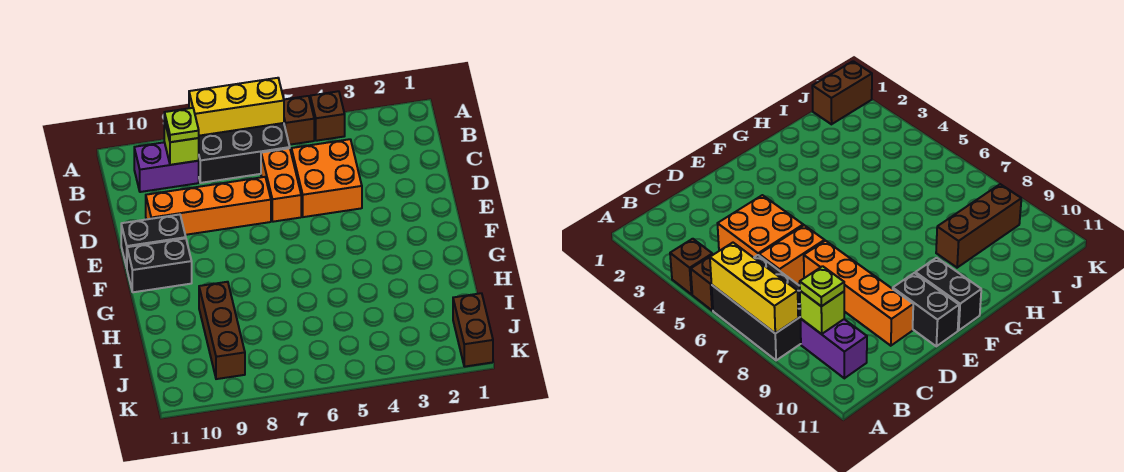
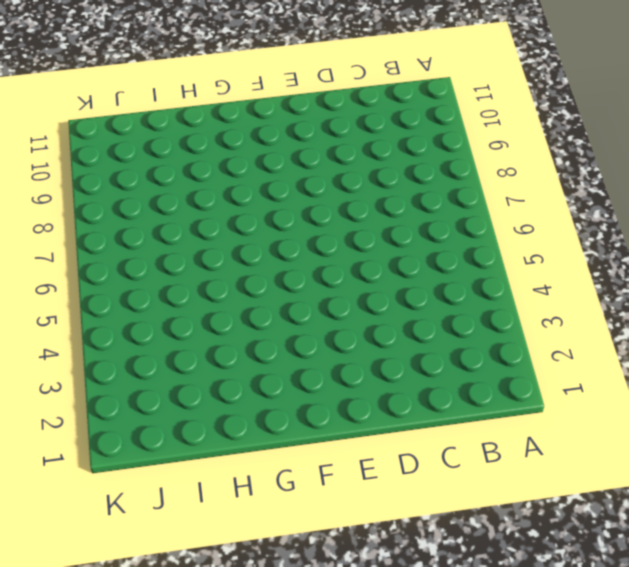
none -> brown 1x1 brick [310,91,345,141]
none -> brown 1x1 brick [284,96,314,145]
none -> black 2x3 brick [199,123,290,183]

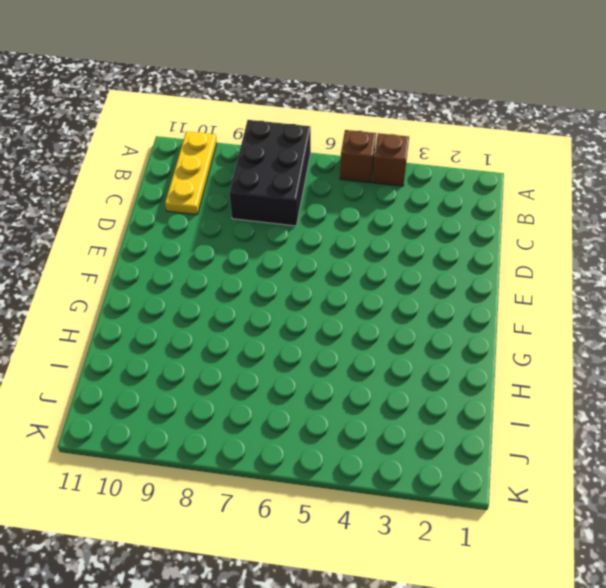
black 2x3 brick [229,120,311,226] -> black 2x3 brick turned to [199,123,290,183]
yellow 1x3 plate [165,131,217,215] -> purple 1x2 brick [134,142,199,192]
none -> orange 2x2 brick [291,139,362,217]
none -> orange 1x2 brick [261,148,301,222]
none -> orange 1x4 brick [146,177,271,235]

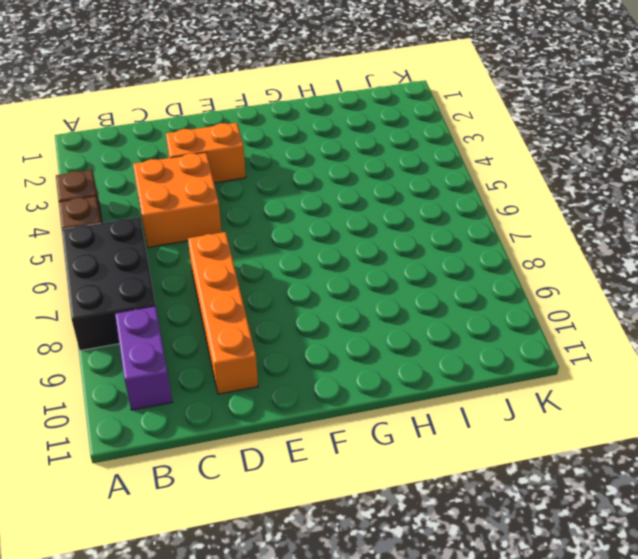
orange 1x2 brick [166,123,246,183] -> orange 1x2 brick moved to [261,148,301,222]
none -> black 1x2 brick [121,215,186,268]
none -> black 1x2 brick [127,238,192,292]
none -> brown 1x3 brick [199,282,245,379]

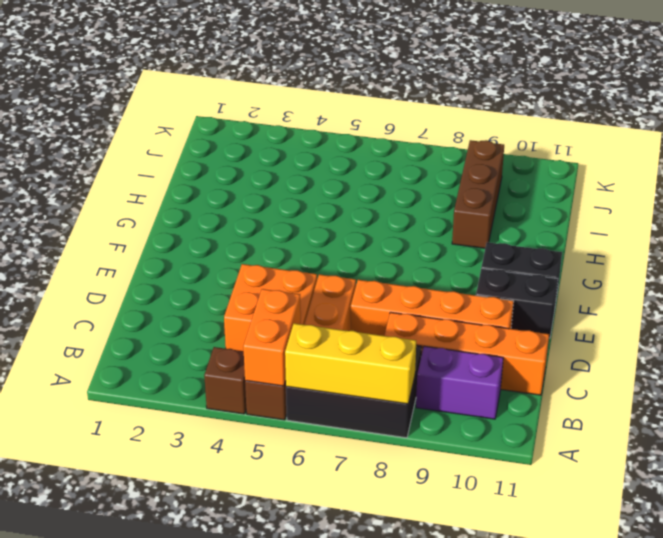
orange 1x2 brick [243,289,301,386] -> none
orange 1x4 brick [384,312,549,395] -> none
none -> brown 1x2 brick [453,293,493,367]
none -> lime 1x1 brick [164,120,199,165]
none -> lime 1x1 plate [164,108,199,142]

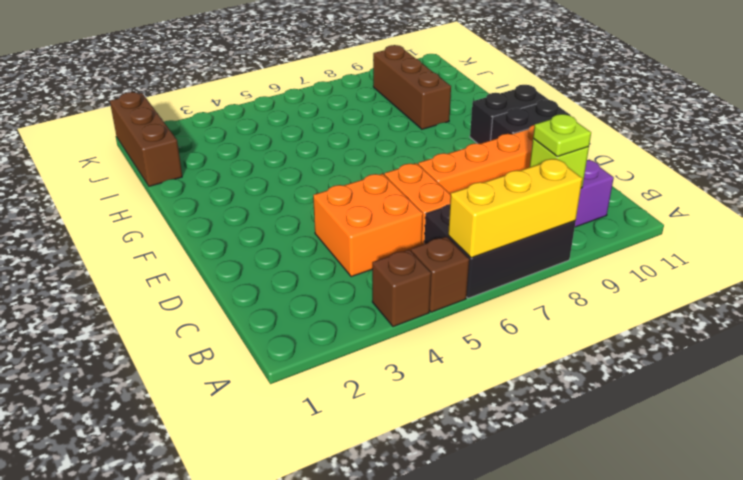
brown 1x3 brick [110,92,182,186] -> brown 1x2 brick [453,293,493,367]

